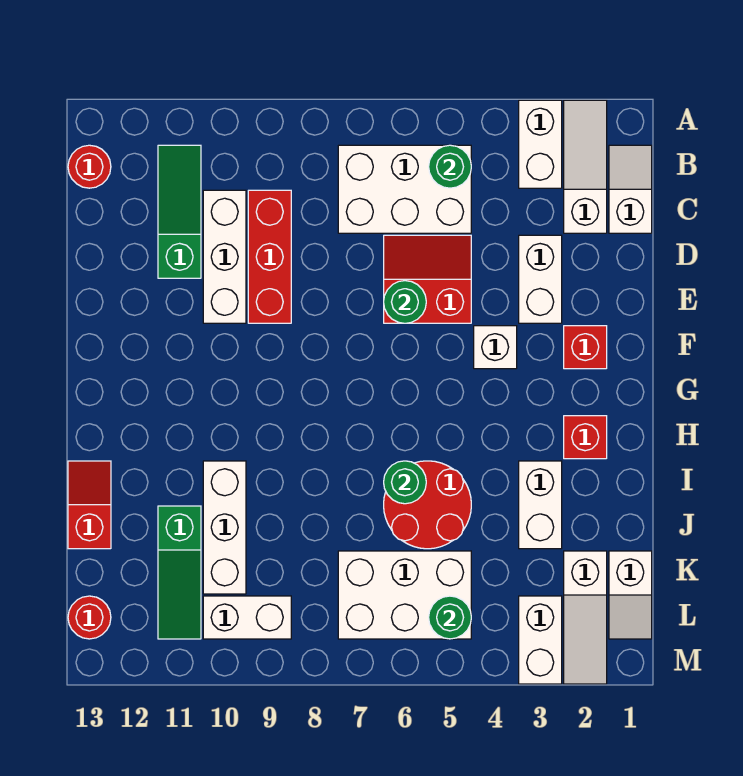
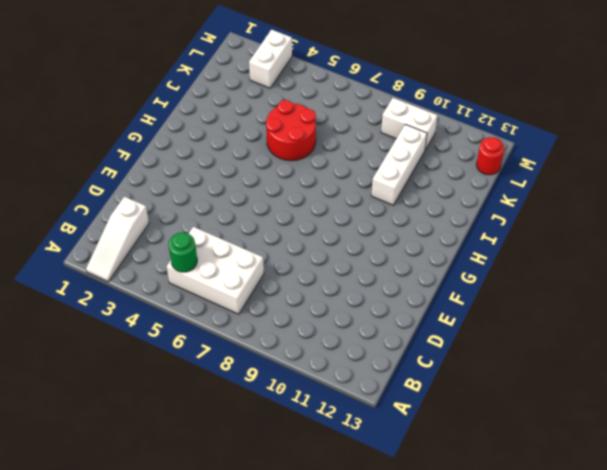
none -> white 1x2 brick [519,100,562,188]
none -> white 1x2 slope [609,145,652,233]
none -> green 1x3 slope [158,145,201,278]

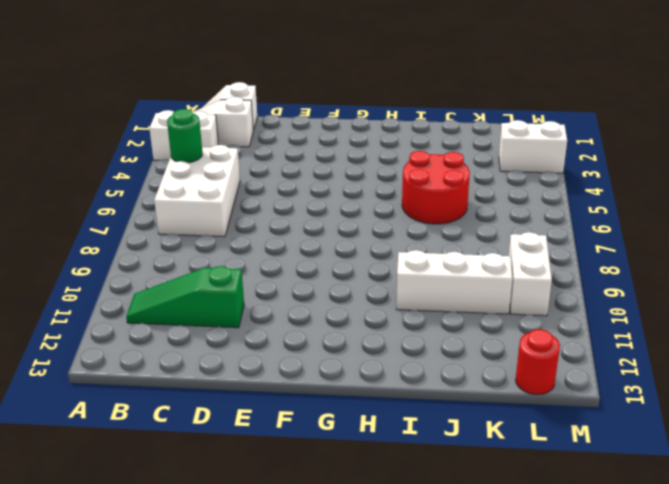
none -> red 1x1 round brick [68,145,111,188]
none -> red 1x3 brick [248,190,291,323]
none -> white 1x3 brick [203,190,246,323]

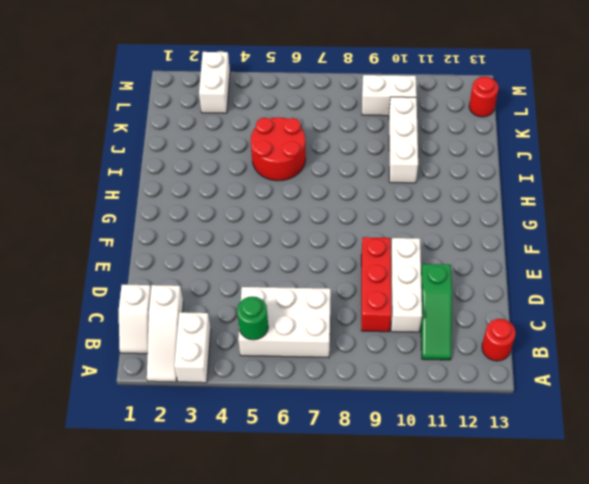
none -> white 1x2 brick [519,235,562,323]
none -> red 2x2 slope [384,235,471,323]
none -> red 1x1 brick [564,326,607,369]

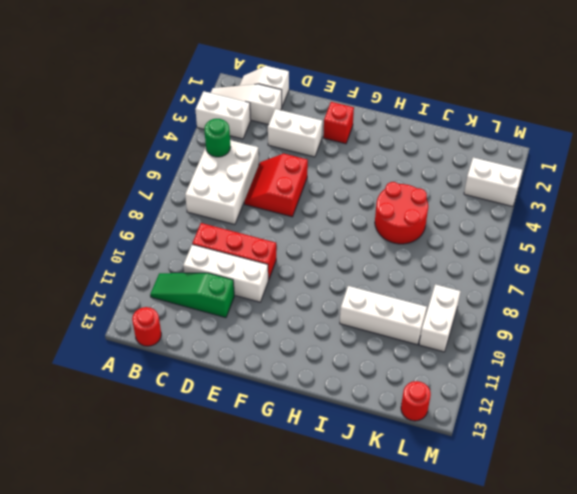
none -> white 1x1 brick [474,326,517,369]
none -> red 1x1 brick [564,416,607,459]
none -> white 1x2 brick [519,461,562,549]

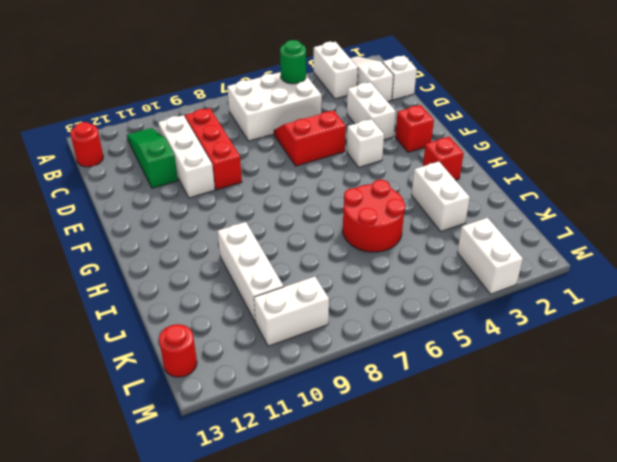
none -> red 1x2 slope [68,461,111,549]
none -> green 1x3 slope [158,506,201,639]
none -> white 1x2 slope [609,551,652,639]

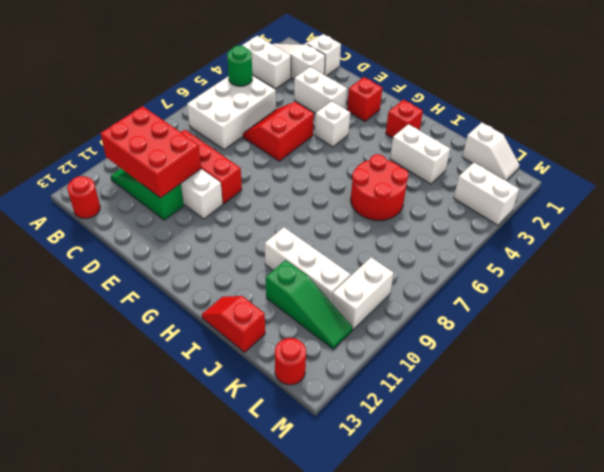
red 2x3 brick [101,106,201,198] -> none
none -> white 1x3 slope [564,551,607,684]
none -> white 2x3 brick [338,551,471,639]
none -> green 1x1 round brick [384,281,426,323]

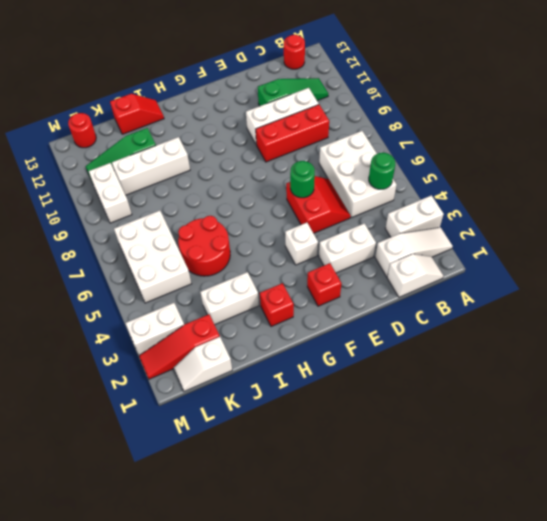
red 1x3 slope [139,314,220,379] -> white 1x3 slope [564,551,607,684]
none -> green 1x1 round brick [384,461,426,504]
none -> green 1x1 round brick [429,596,471,639]

